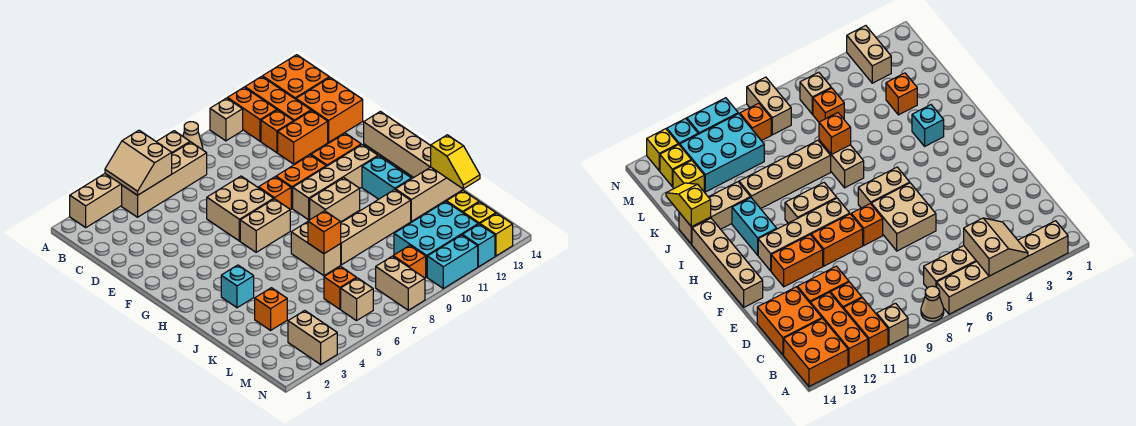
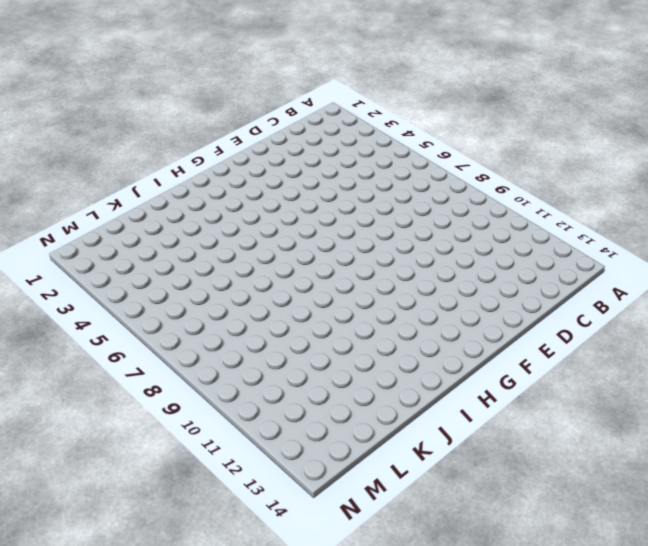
none -> tan 1x6 brick [70,131,190,227]
none -> tan 1x1 cone [183,122,203,150]
none -> tan 1x1 brick [210,98,243,141]
none -> orange 1x2 brick [227,87,277,141]

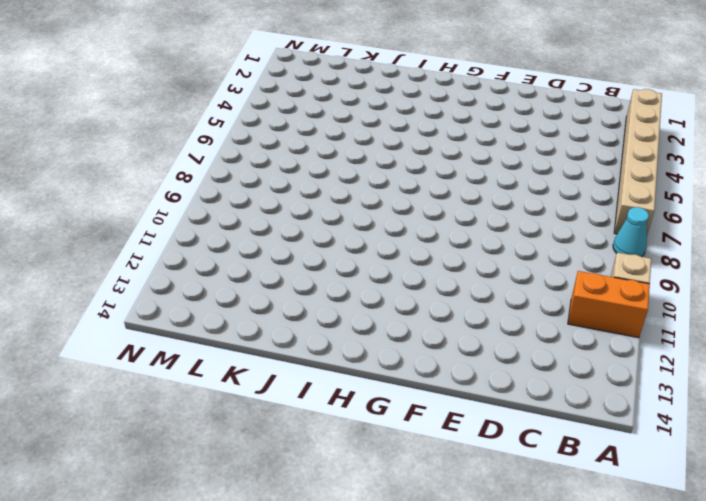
cyan 1x1 cone [613,207,649,257] -> tan 1x1 cone [183,122,203,150]
none -> orange 1x3 brick [245,76,311,121]
none -> orange 2x2 brick [263,55,329,99]
none -> tan 1x4 brick [122,142,207,217]
none -> orange 1x1 brick [261,110,294,153]

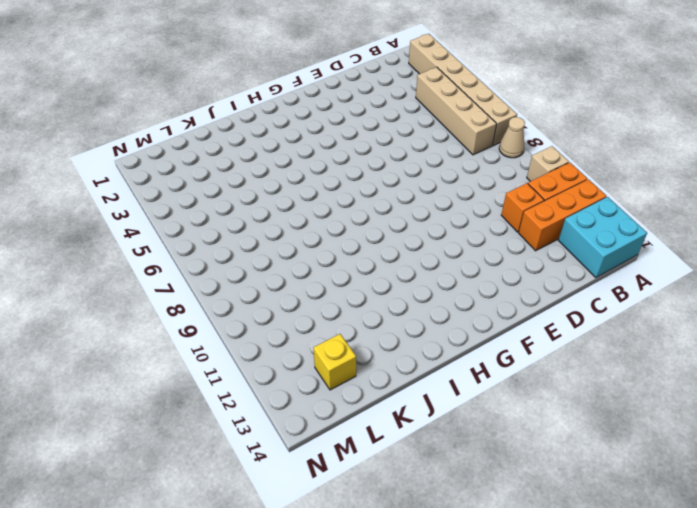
cyan 2x2 brick [558,197,647,278] -> orange 2x2 brick [263,55,329,99]
none -> orange 2x2 brick [296,78,363,142]
none -> orange 1x2 brick [278,111,328,164]
none -> tan 2x2 brick [207,176,274,241]
none -> orange 1x1 brick [259,177,291,210]

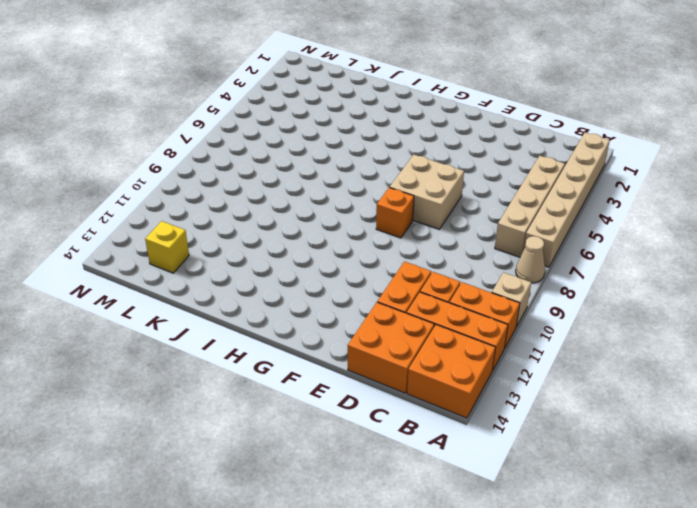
none -> orange 1x2 brick [276,155,326,208]
none -> orange 1x2 brick [311,133,361,166]
none -> tan 1x4 brick [364,111,431,178]
none -> tan 1x2 brick [240,199,290,252]

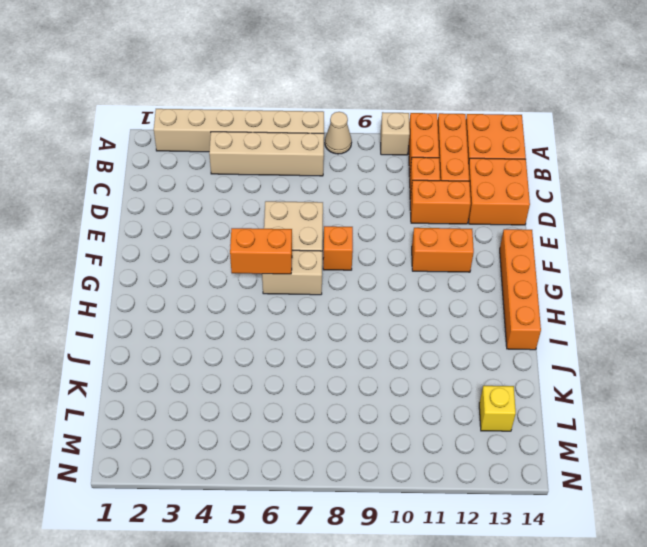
orange 1x4 brick [500,229,541,350] -> tan 1x4 brick [364,111,431,178]
orange 1x2 brick [230,228,292,274] -> orange 1x2 brick moved to [276,155,326,208]
none -> tan 1x4 brick [293,145,378,220]
none -> tan 1x2 brick [310,178,360,222]
none -> cyan 1x2 brick [362,156,411,199]
none -> cyan 1x1 brick [221,265,254,308]

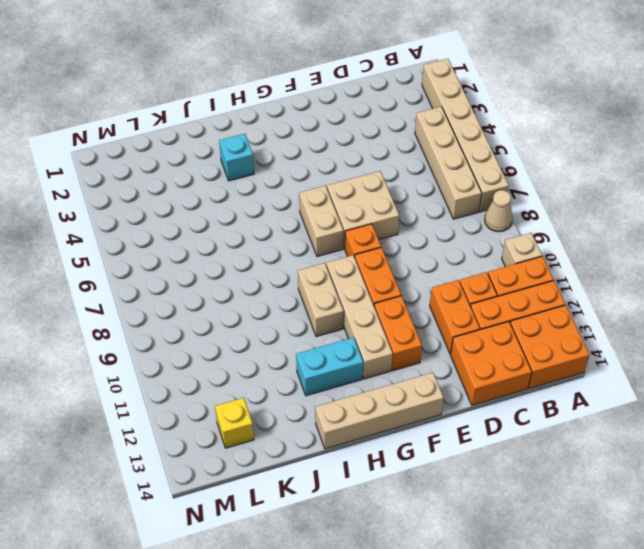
none -> tan 1x2 brick [291,222,341,276]
none -> tan 1x4 brick [340,190,411,265]
none -> tan 1x3 brick [396,167,463,221]
none -> orange 1x1 brick [255,288,287,330]

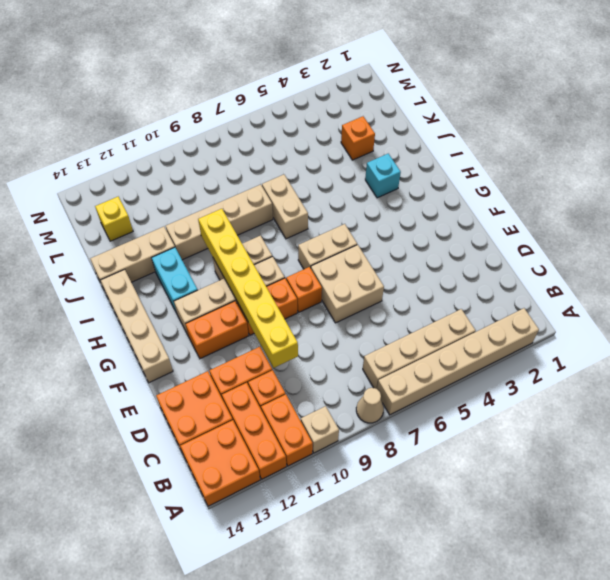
yellow 1x6 brick [198,209,298,368] -> none
none -> orange 1x1 brick [324,267,357,309]
none -> cyan 2x3 brick [394,201,478,277]
none -> tan 1x2 brick [288,311,337,364]
none -> tan 1x1 brick [341,278,373,321]

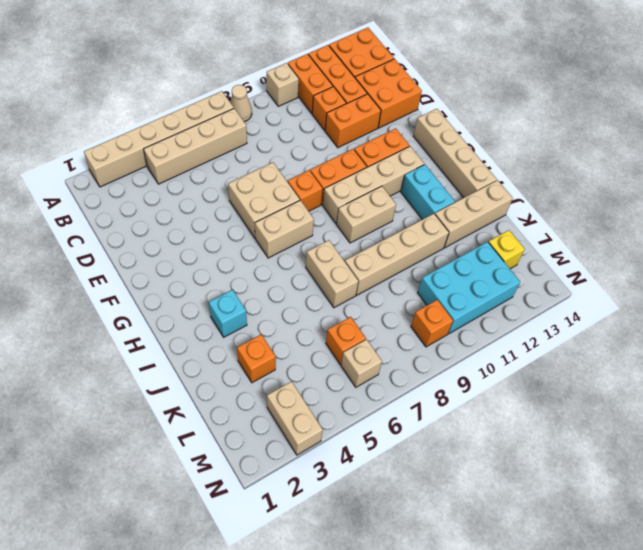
none -> tan 1x2 brick [376,256,425,310]
none -> yellow 1x1 brick [463,202,496,224]
none -> cyan 1x2 brick [427,235,478,289]
none -> cyan 1x1 brick [463,224,495,267]

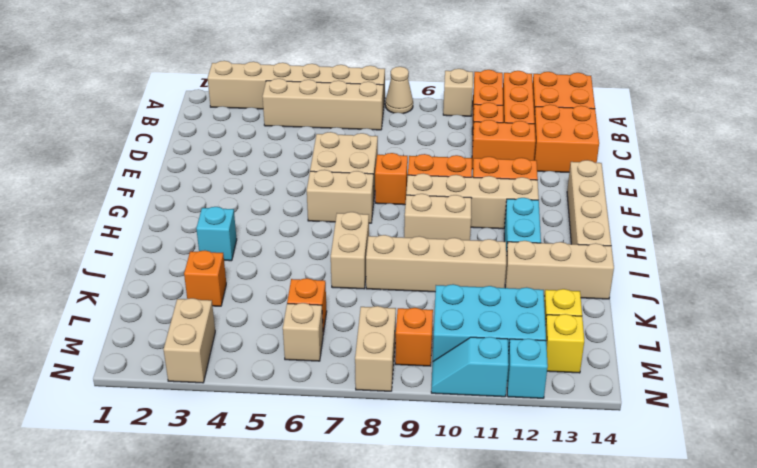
cyan 1x2 slope [431,337,509,397] -> cyan 1x2 brick [427,235,478,289]
none -> yellow 1x1 brick [480,213,513,256]
none -> tan 2x2 slope [105,130,172,195]
none -> orange 1x1 brick [308,211,341,254]
none -> yellow 1x2 slope [431,135,480,189]

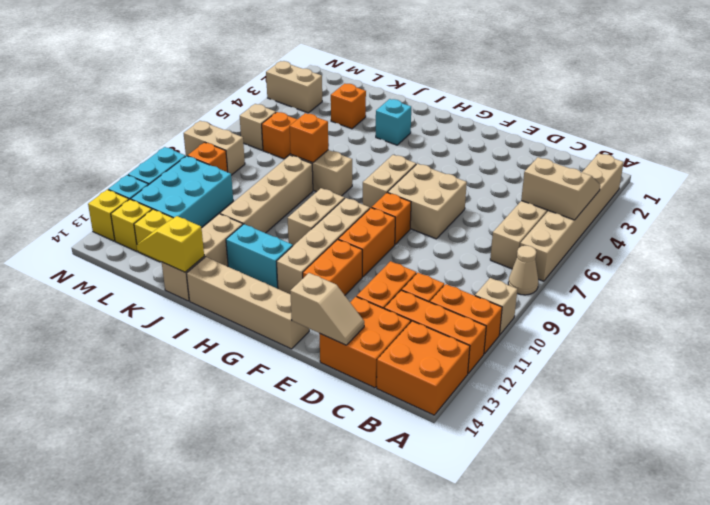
tan 1x2 slope [290,273,364,345] -> none

